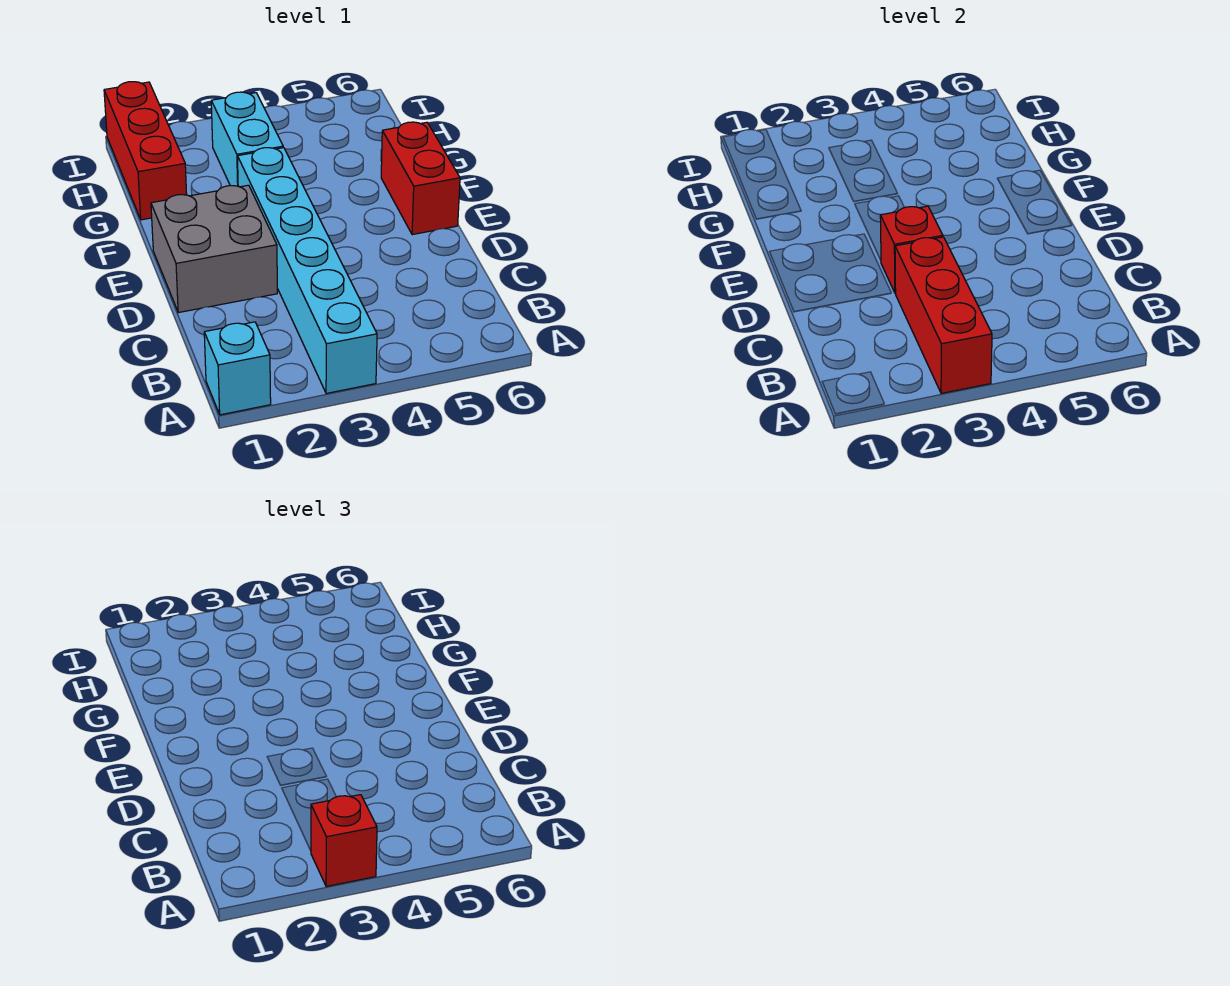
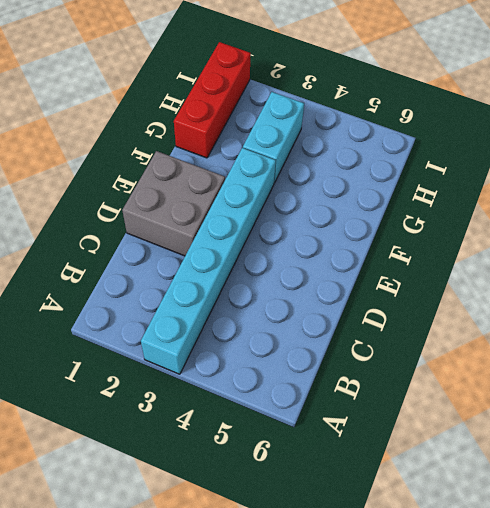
none -> cyan 1x1 brick [204,322,271,415]
none -> red 1x2 brick [381,122,460,235]

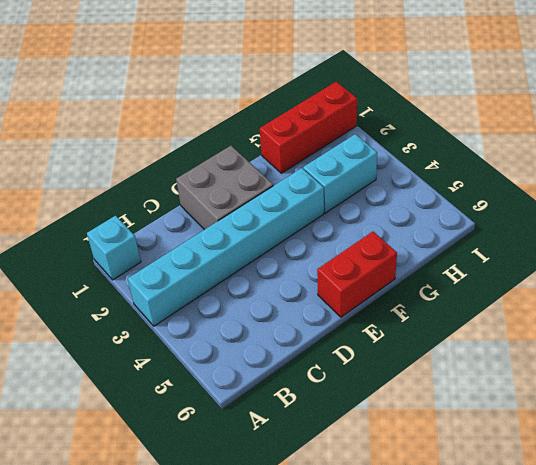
none -> red 1x3 brick [895,237,992,394]
none -> red 1x1 brick [880,206,943,293]

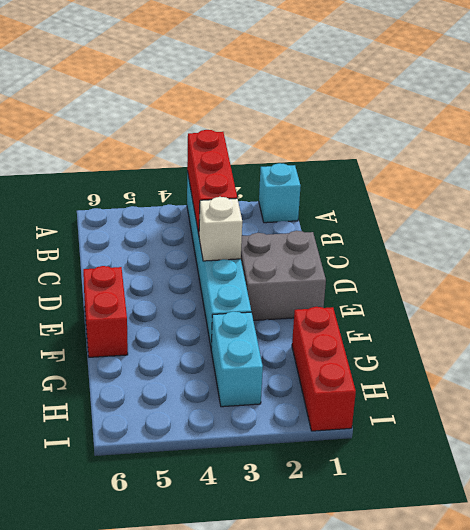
white 1x1 brick [199,197,242,261] -> red 1x1 brick [880,206,943,293]
none -> red 1x1 brick [311,795,377,887]

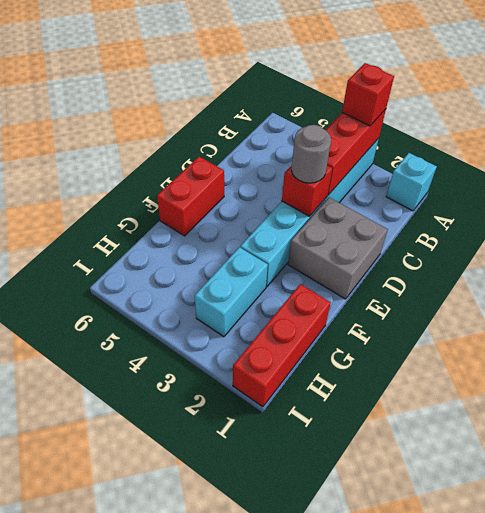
grey 1x1 round brick [291,125,331,183] -> none

